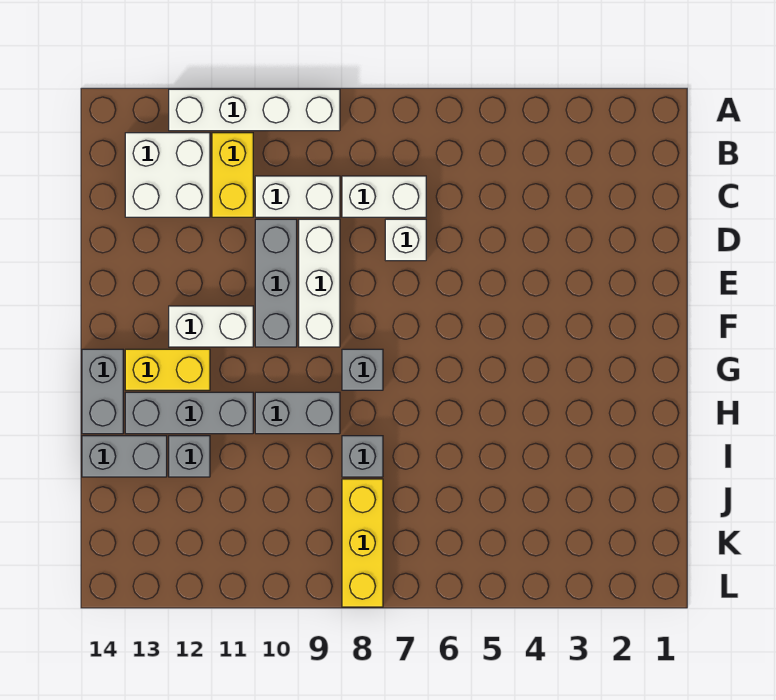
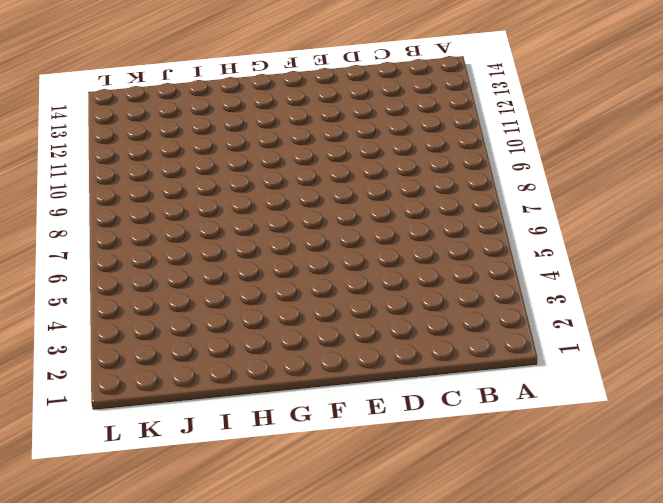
none -> white 1x4 brick [169,89,340,131]
none -> yellow 1x2 brick [212,133,253,217]
none -> white 2x2 brick [125,133,210,217]

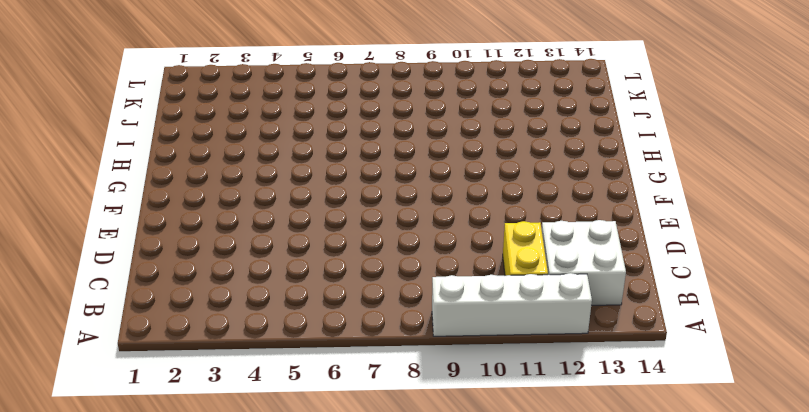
none -> white 1x2 brick [342,176,426,217]
none -> white 1x2 brick [255,176,340,217]
none -> white 1x1 brick [385,219,426,261]

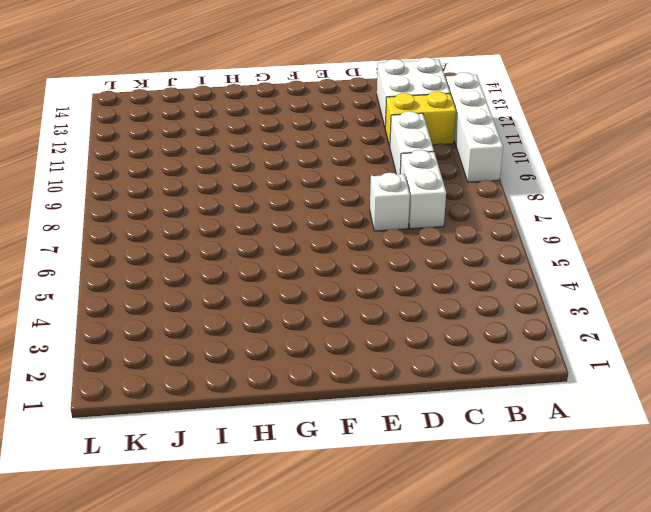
none -> white 1x3 brick [299,219,340,347]
none -> grey 1x3 brick [255,219,297,347]
none -> white 1x2 brick [169,306,253,347]

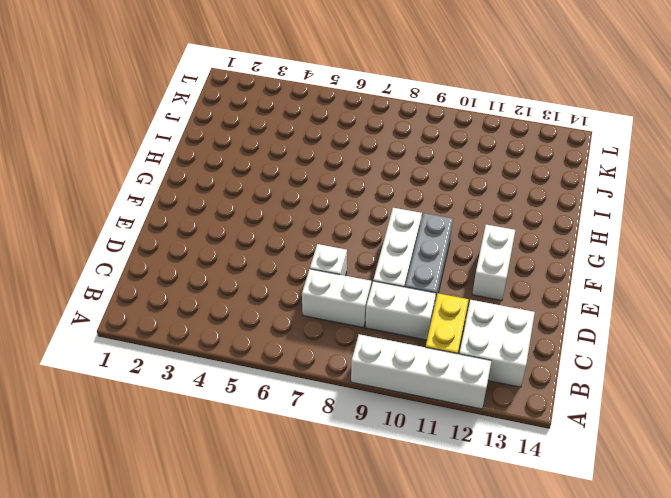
white 1x2 brick [472,225,515,301] -> white 1x2 brick turned to [169,306,253,347]
none -> grey 1x1 brick [342,349,383,390]
none -> yellow 1x2 brick [125,349,210,390]
none -> grey 1x2 brick [82,349,123,434]

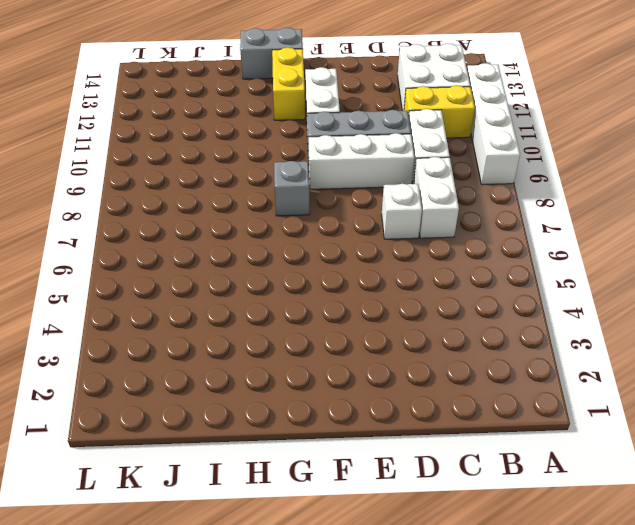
none -> grey 1x2 brick [255,392,340,434]
none -> grey 1x3 brick [125,392,253,434]
none -> grey 1x1 brick [342,436,383,477]

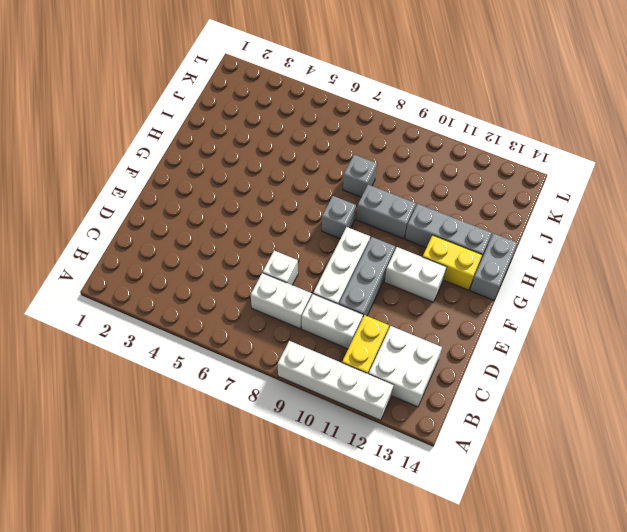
none -> grey 1x1 brick [169,436,210,477]
none -> grey 1x2 brick [82,436,167,477]
none -> yellow 1x3 brick [342,479,383,607]

